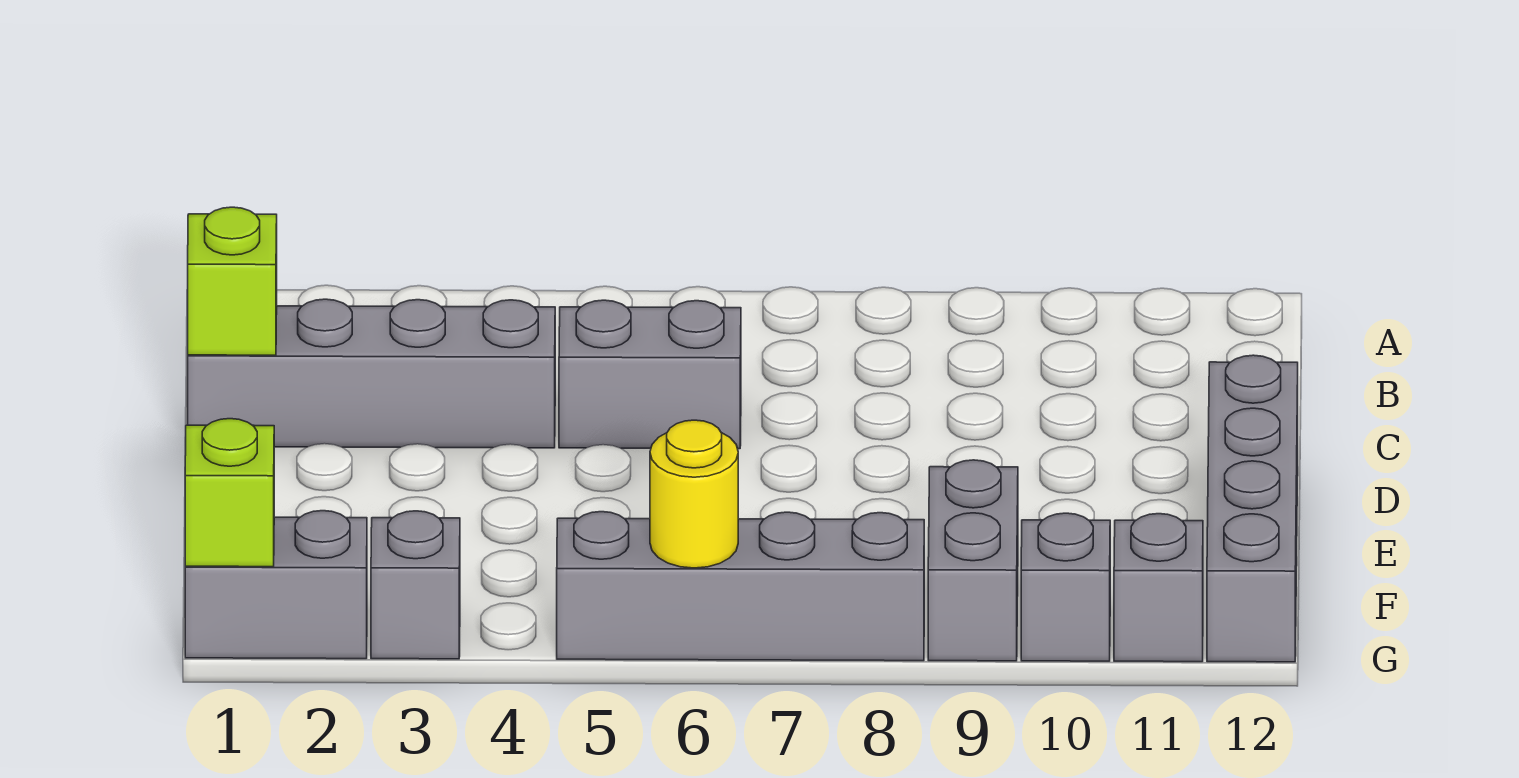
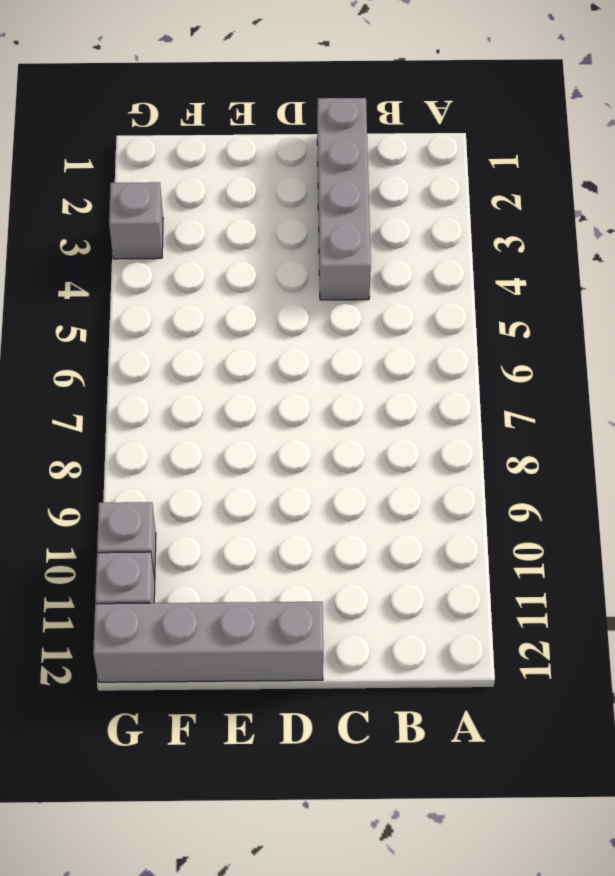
none -> grey 1x2 brick [559,300,741,449]
none -> grey 1x2 brick [928,460,1018,661]
none -> grey 1x2 brick [185,511,367,659]

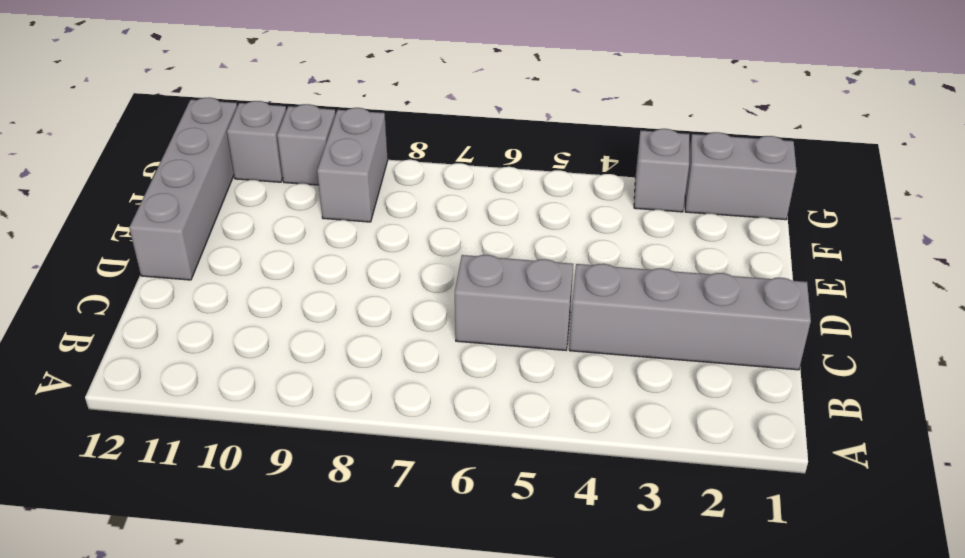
none -> grey 1x4 brick [557,512,924,661]
none -> lime 1x1 brick [188,207,277,355]
none -> lime 1x1 brick [185,419,274,567]

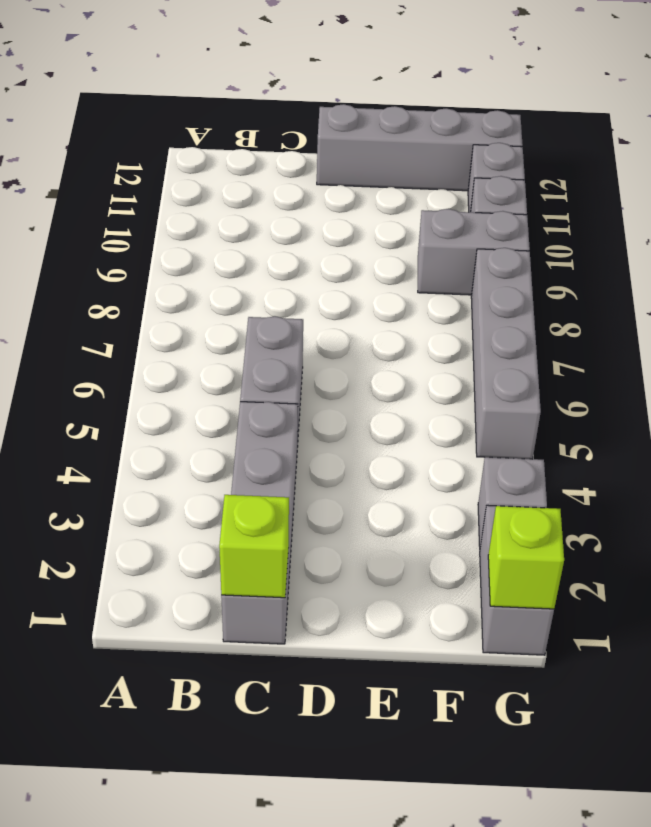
none -> yellow 1x1 round brick [650,420,738,568]

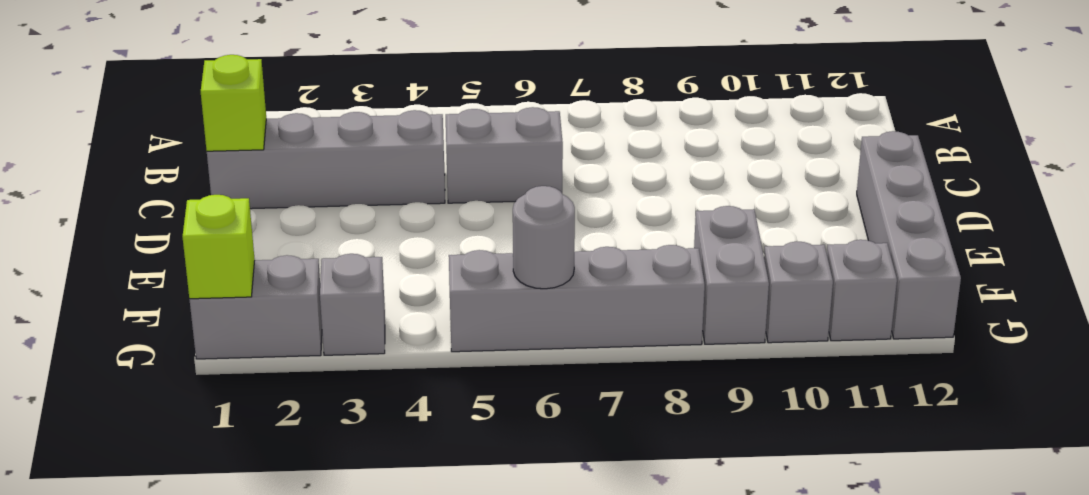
grey 1x1 round brick [513,186,575,289] -> yellow 1x1 round brick [650,420,738,568]

